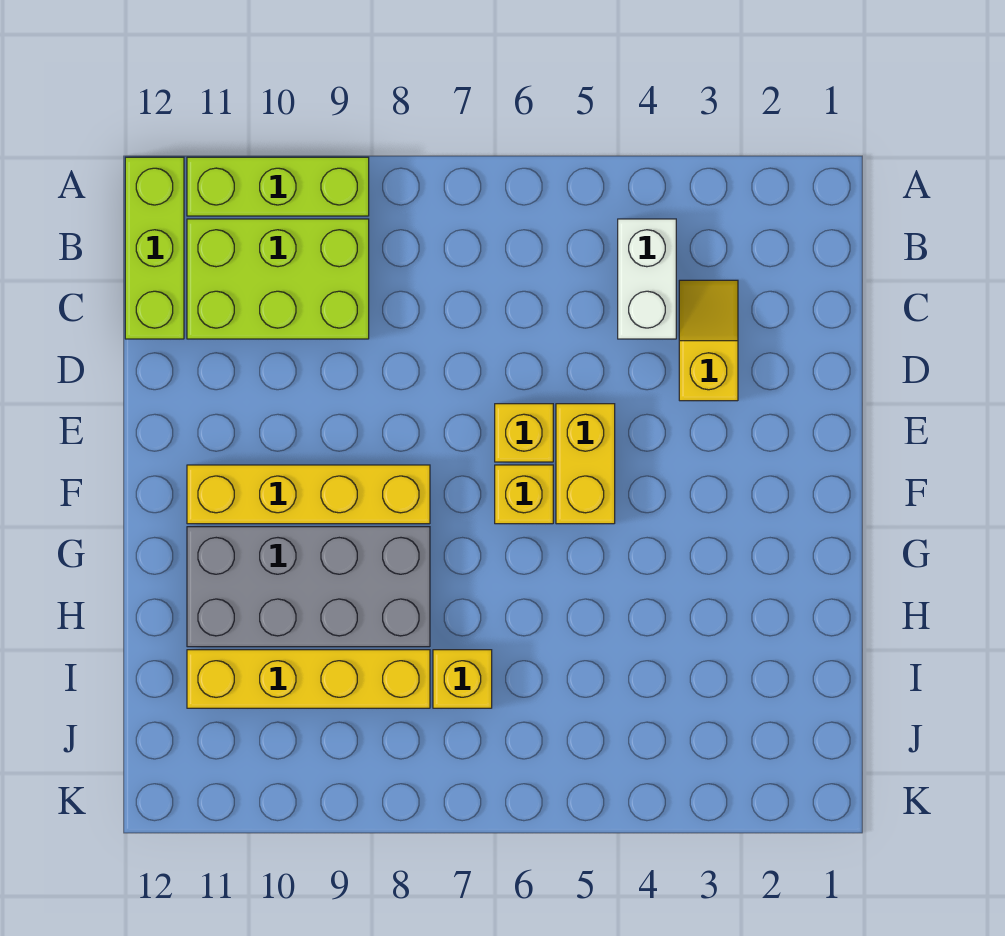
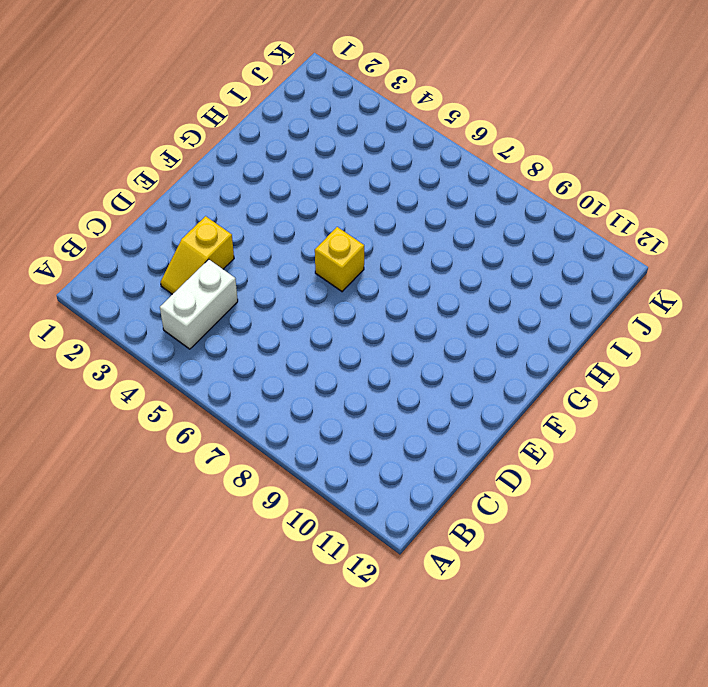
none -> lime 1x3 brick [187,157,369,216]
none -> lime 1x3 brick [125,157,184,339]
none -> lime 2x3 brick [187,219,369,339]

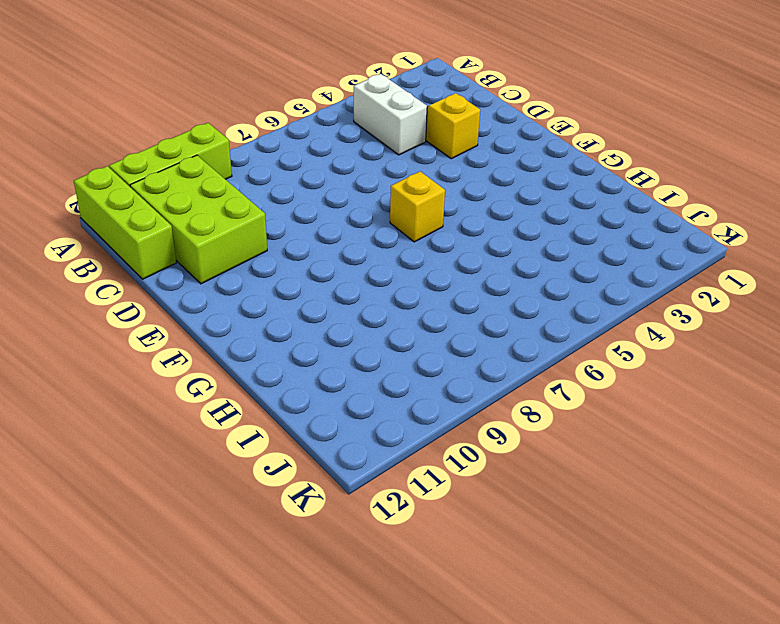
lime 2x3 brick [130,155,267,284] -> lime 2x3 brick turned to [187,219,369,339]
none -> yellow 1x2 brick [556,404,615,524]
none -> yellow 1x1 brick [495,404,553,462]
none -> yellow 1x4 brick [187,465,430,524]

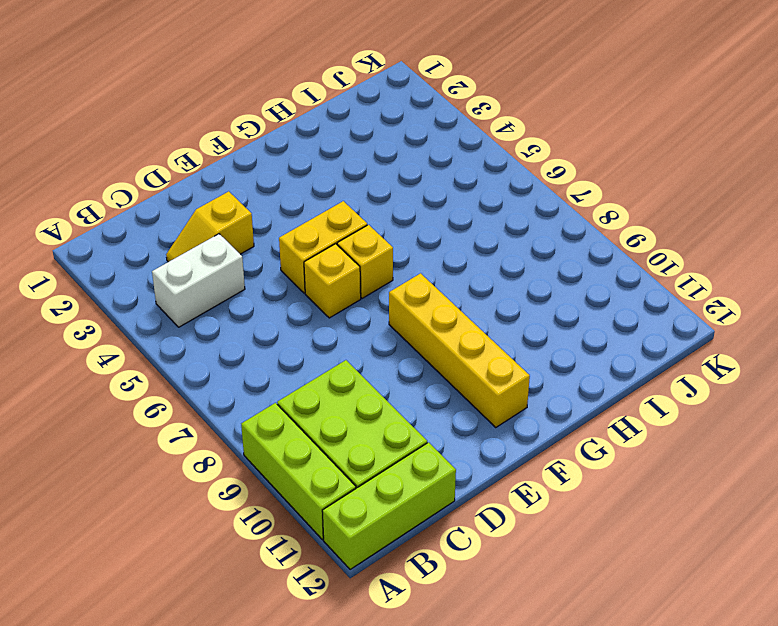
none -> grey 2x4 brick [187,527,430,647]
none -> yellow 1x1 brick [433,650,492,708]
none -> yellow 1x4 brick [187,650,430,708]

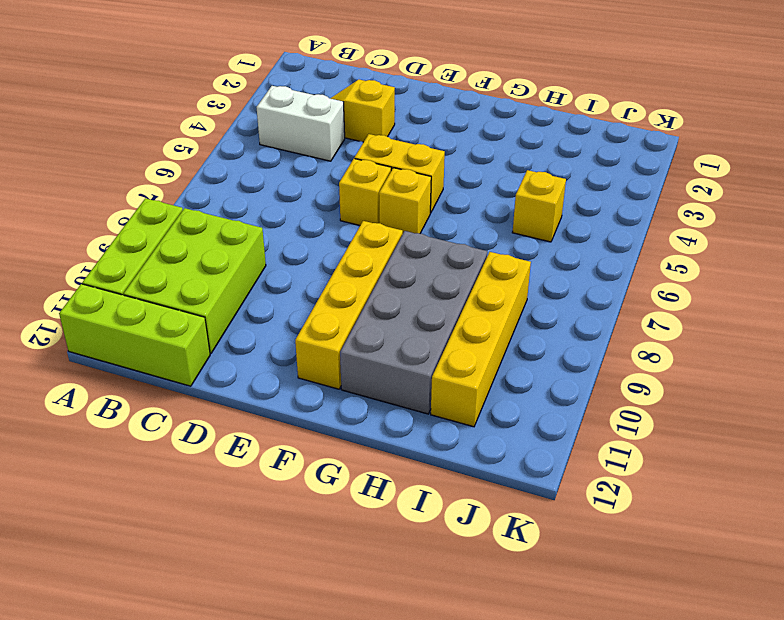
yellow 1x1 brick [512,170,566,242] -> yellow 1x1 brick moved to [433,650,492,708]

